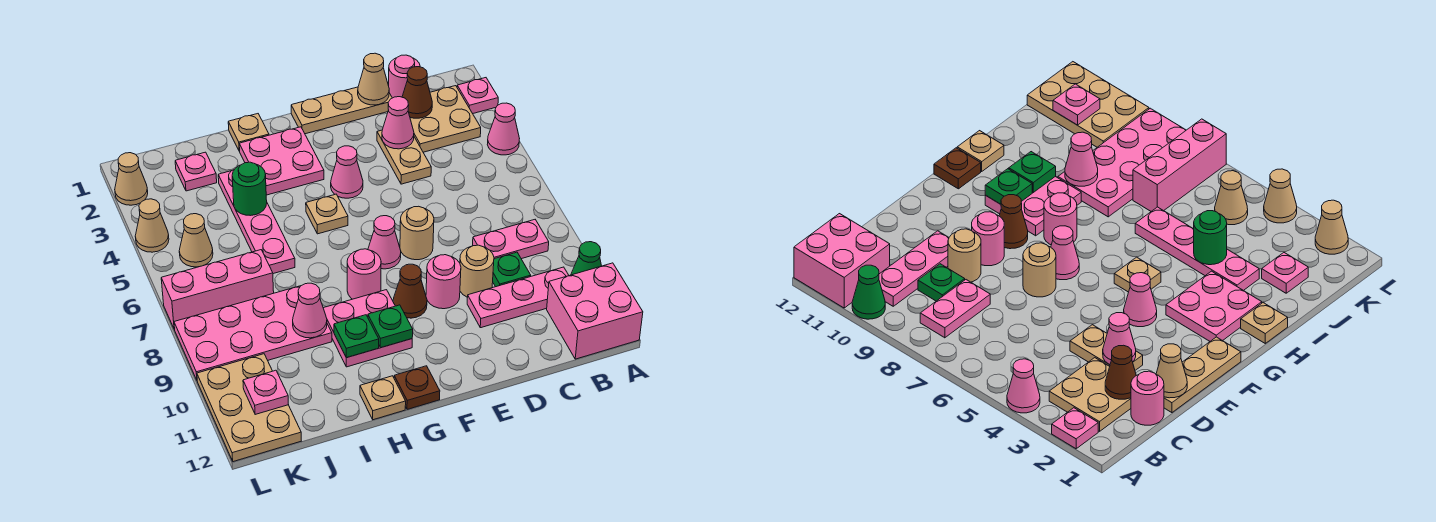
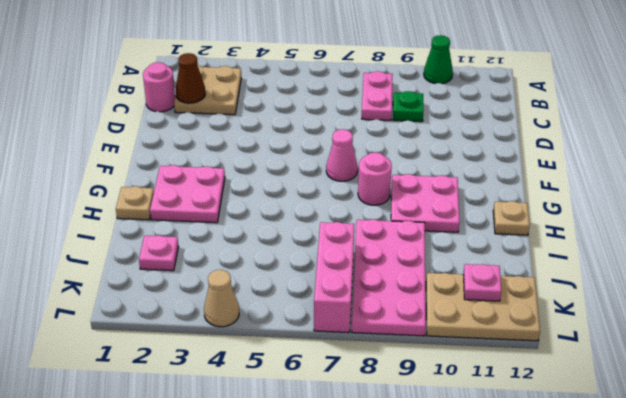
none -> pink 1x1 plate [457,78,498,114]
none -> pink 1x1 cone [487,103,520,155]
none -> pink 2x2 brick [547,263,643,359]
none -> pink 1x3 plate [467,267,569,328]

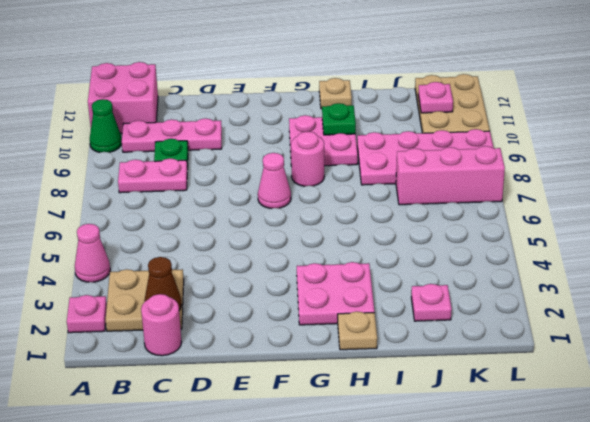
none -> tan 1x3 plate [291,87,392,134]
none -> tan 1x2 plate [377,130,431,184]
none -> tan 1x1 round brick [460,245,494,297]
none -> tan 1x1 round brick [400,206,434,260]

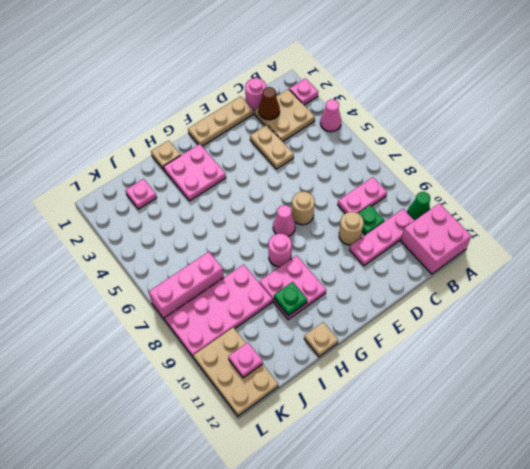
none -> pink 1x1 round brick [426,255,461,309]
none -> pink 1x1 cone [331,146,363,198]
none -> brown 1x1 cone [393,264,427,318]
none -> tan 1x1 plate [306,194,348,234]

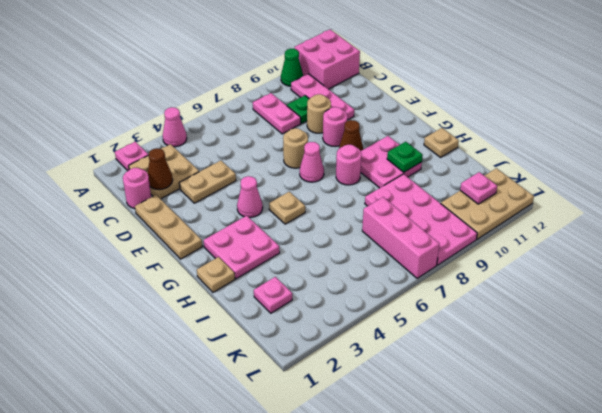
none -> brown 1x1 plate [394,366,440,409]
none -> pink 1x4 plate [218,170,295,274]
none -> tan 1x1 cone [179,214,213,267]
none -> tan 1x1 cone [115,153,148,205]

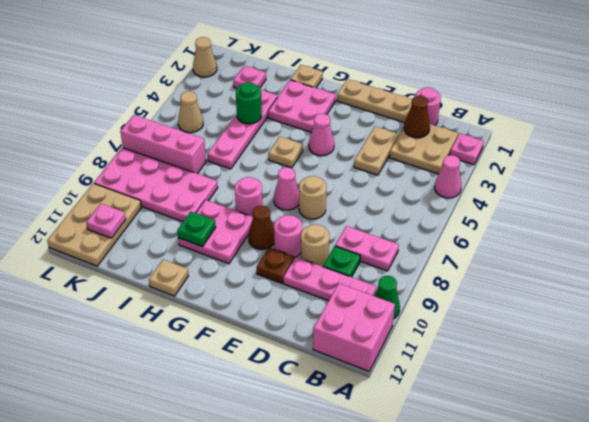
brown 1x1 plate [257,247,294,283] -> brown 1x1 plate moved to [394,366,440,409]
none -> tan 1x1 cone [135,199,169,252]
none -> tan 1x1 cone [358,53,389,105]
none -> pink 1x1 cone [382,97,414,149]
none -> green 1x1 plate [368,305,413,348]

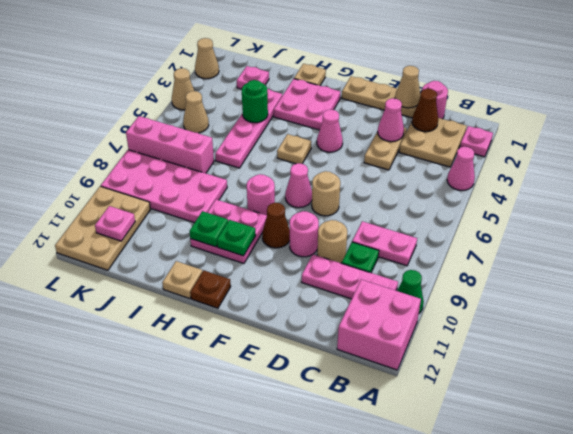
none -> pink 1x1 cone [293,283,327,338]

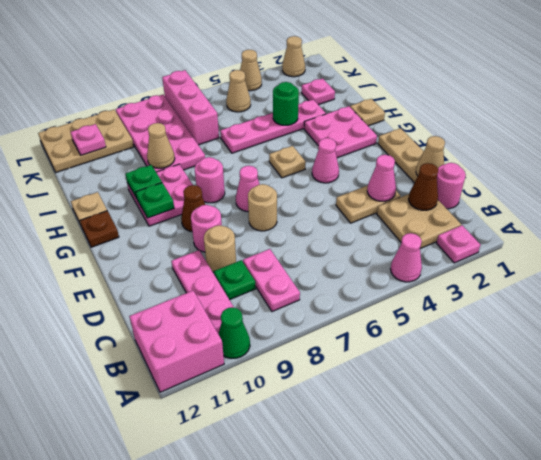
tan 1x1 cone [147,123,175,168] -> pink 1x1 cone [293,283,327,338]

